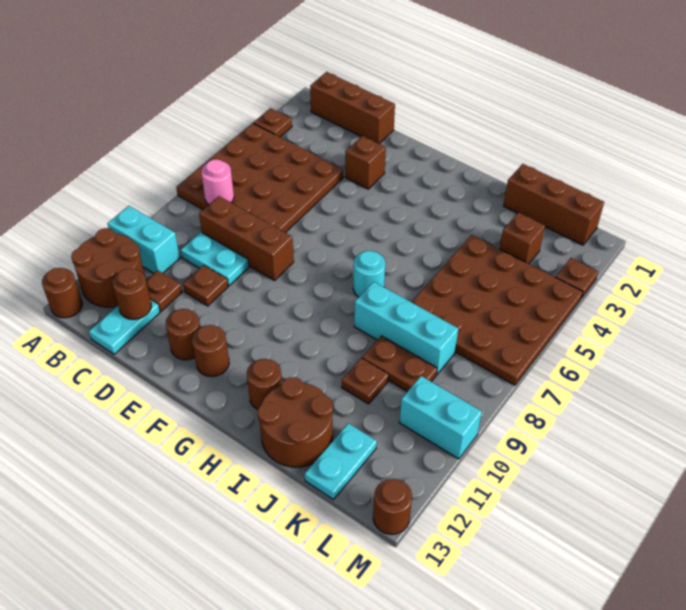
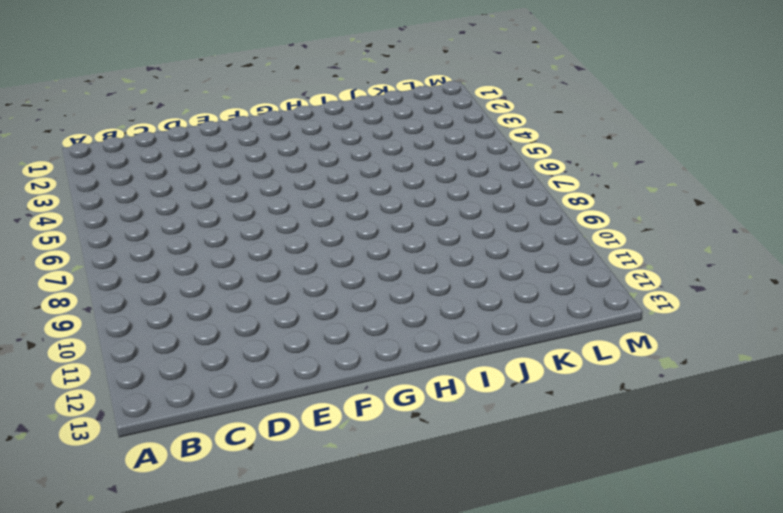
none -> brown 1x1 plate [253,108,292,137]
none -> brown 4x4 plate [176,123,343,233]
none -> cyan 1x2 brick [108,206,180,273]

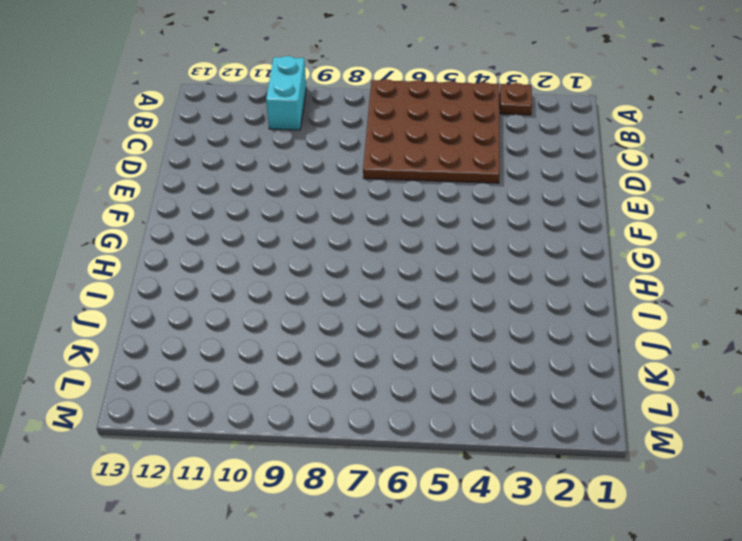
none -> brown 2x2 round brick [71,228,144,307]
none -> brown 1x1 round brick [42,268,82,318]
none -> brown 1x3 brick [310,72,395,144]

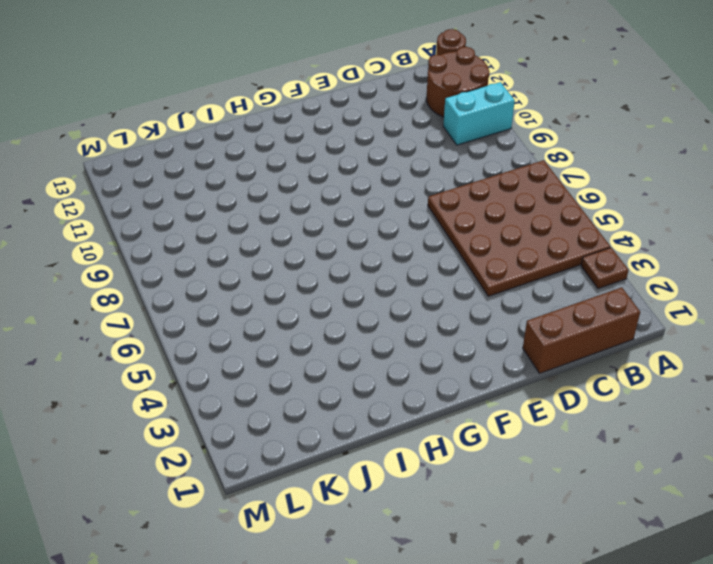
none -> brown 1x3 brick [199,196,294,280]
none -> cyan 1x2 plate [181,232,249,286]
none -> brown 1x1 plate [146,270,182,311]

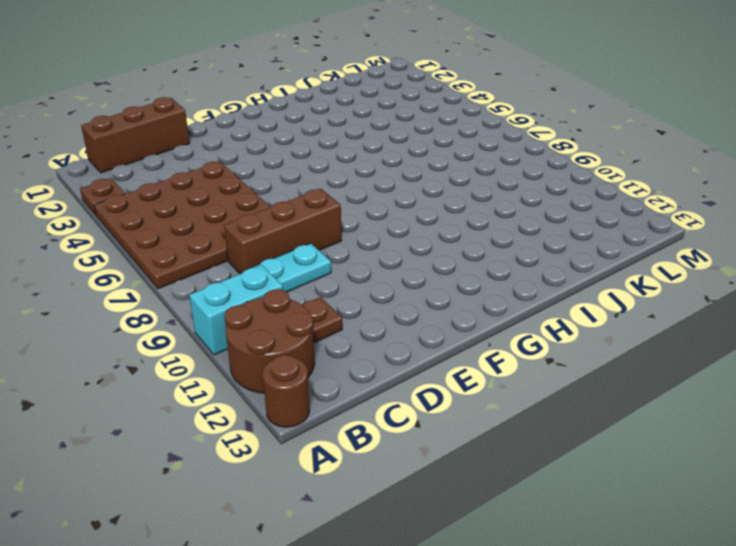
none -> cyan 1x2 plate [89,300,160,354]
none -> brown 1x1 plate [183,265,228,306]
none -> brown 1x1 brick [345,136,386,189]

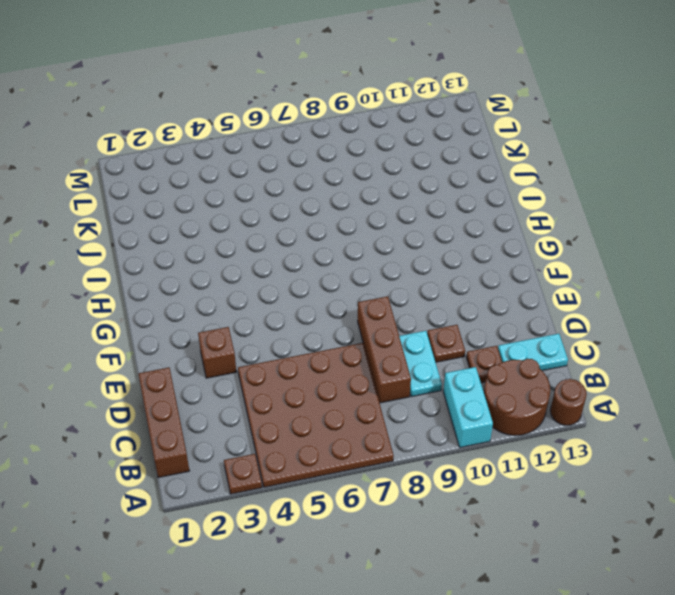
none -> brown 1x1 round brick [166,309,200,360]
none -> brown 1x1 round brick [192,325,229,377]
none -> cyan 1x1 round brick [353,251,385,297]

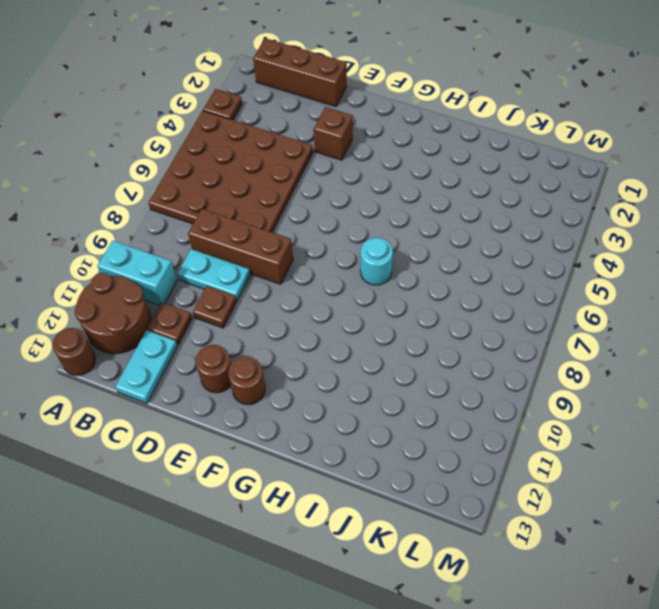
none -> brown 1x1 round brick [247,359,282,409]
none -> cyan 1x3 brick [354,282,458,374]
none -> brown 2x2 round brick [258,377,333,467]

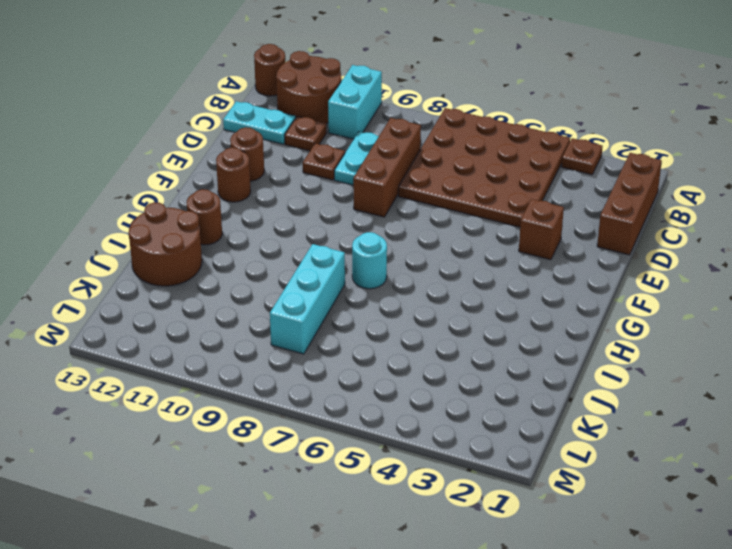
none -> brown 1x3 brick [503,164,604,245]
none -> brown 4x4 plate [412,235,583,385]
none -> brown 1x2 plate [362,336,437,392]

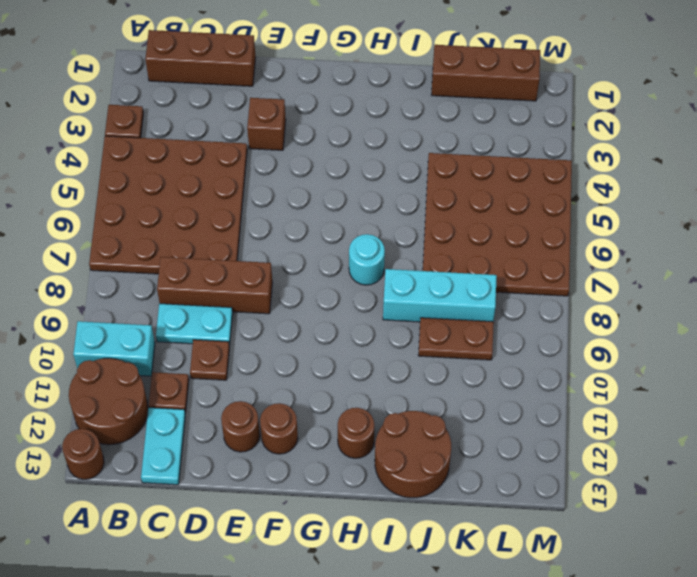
none -> brown 1x1 plate [342,358,388,404]
none -> brown 1x1 brick [500,212,545,264]
none -> cyan 1x2 plate [305,423,377,500]

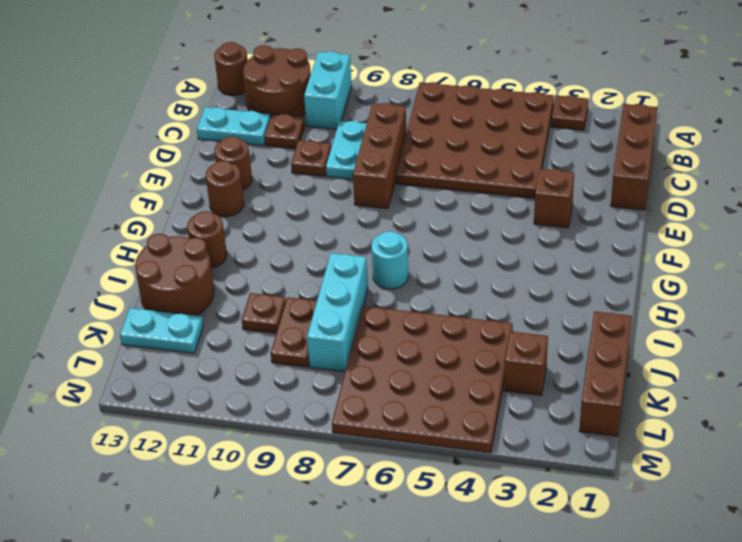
none -> cyan 1x2 brick [399,376,482,459]
none -> brown 1x1 plate [556,258,598,298]
none -> brown 1x1 round brick [373,479,412,534]

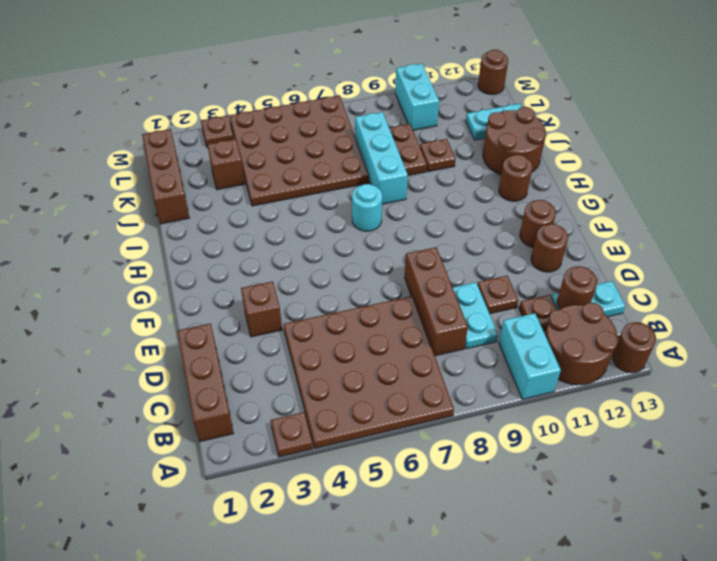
none -> pink 1x1 round brick [201,159,234,205]

